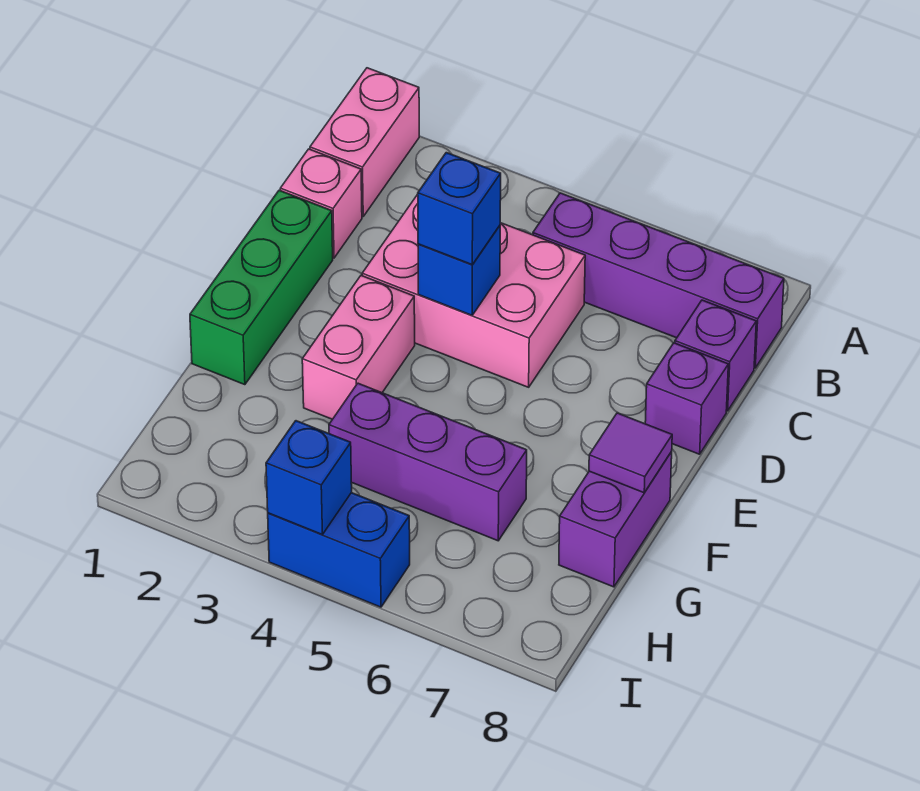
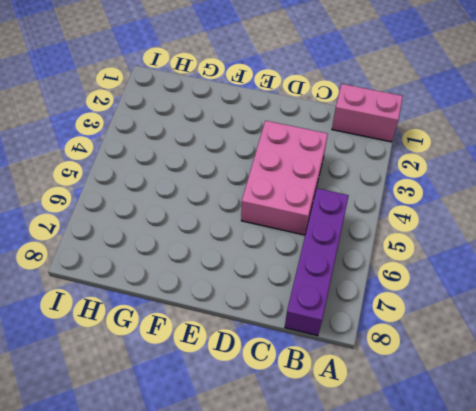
none -> pink 1x1 brick [280,149,362,258]
none -> purple 1x1 brick [675,300,756,411]
none -> green 1x3 brick [190,190,333,385]

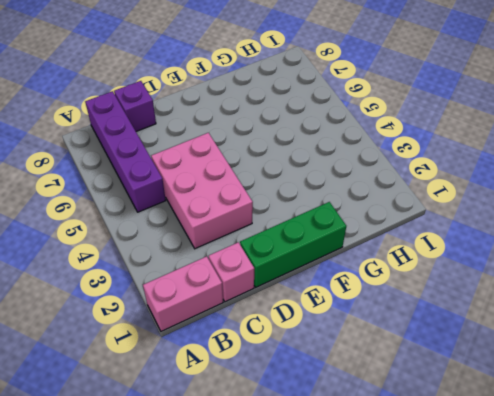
none -> purple 1x1 brick [645,343,728,454]
none -> pink 1x2 brick [302,276,415,419]
none -> purple 1x2 brick [559,451,672,587]

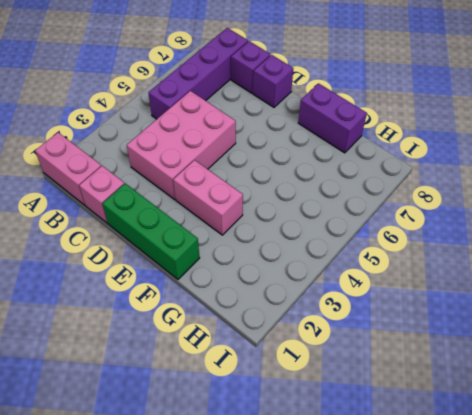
none -> purple 1x3 brick [329,383,527,541]
none -> blue 1x2 brick [268,493,410,607]
none -> blue 1x1 brick [418,226,500,315]

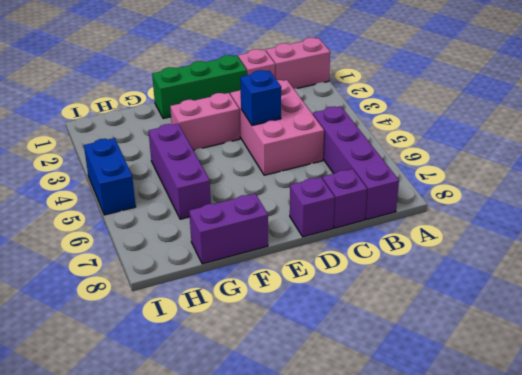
none -> purple 1x1 tile [589,413,672,493]
none -> blue 1x1 brick [266,421,352,535]
none -> blue 1x1 brick [418,153,501,265]

